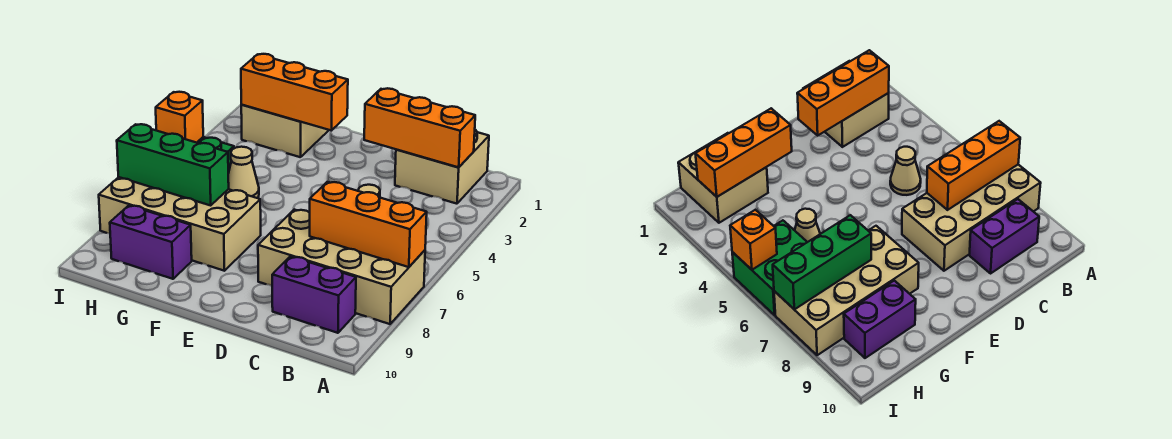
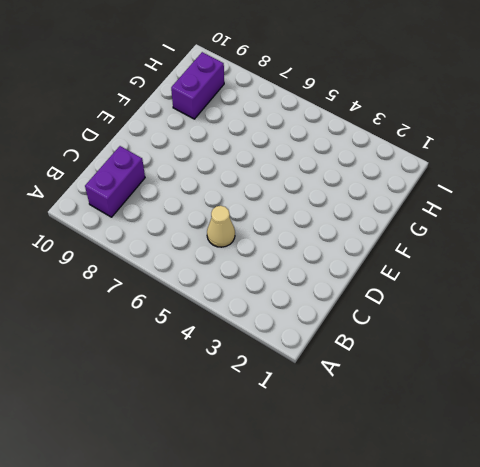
none -> tan 2x4 brick [258,210,425,324]
none -> tan 2x2 brick [395,130,489,204]
none -> tan 2x4 brick [99,177,261,271]

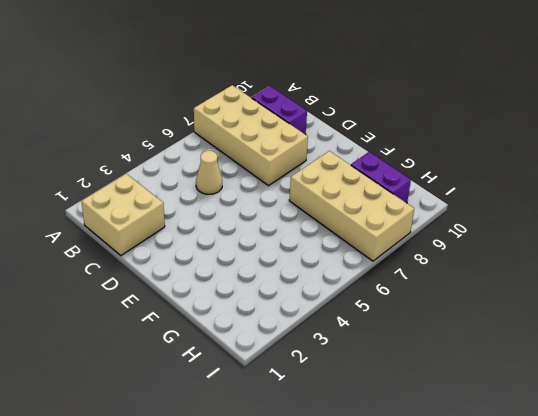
none -> tan 2x2 brick [241,105,329,157]
none -> tan 1x1 cone [228,147,259,198]
none -> green 2x2 brick [732,220,807,315]

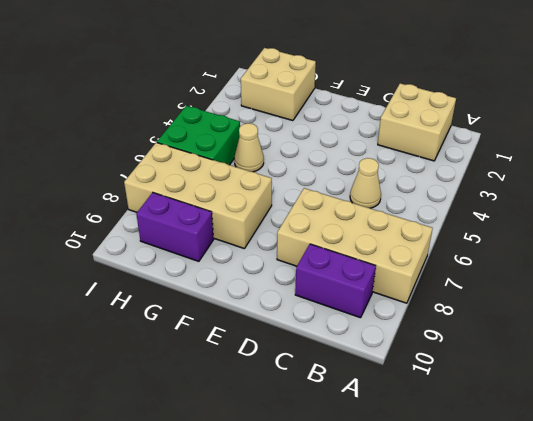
none -> orange 1x3 brick [310,182,427,267]
none -> orange 1x3 brick [364,88,475,167]
none -> orange 1x3 brick [241,54,348,131]

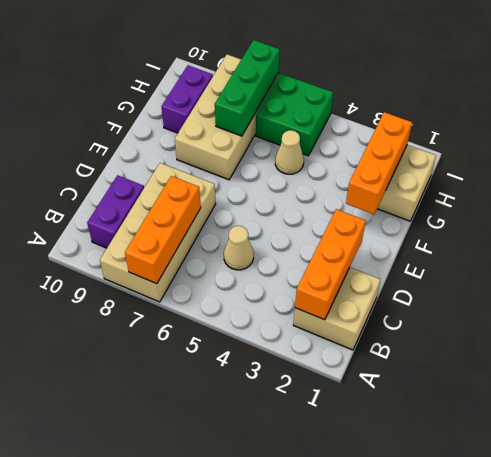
none -> orange 1x1 brick [156,92,203,143]

